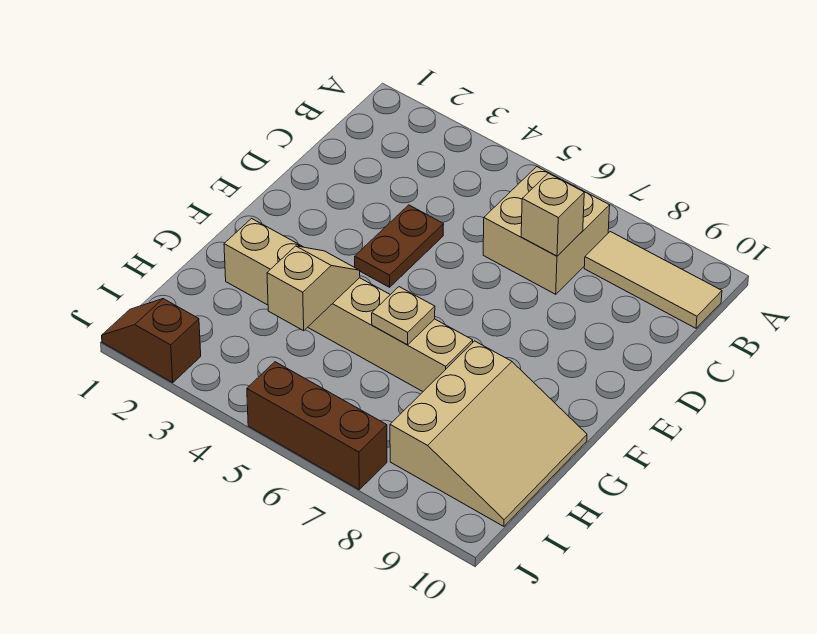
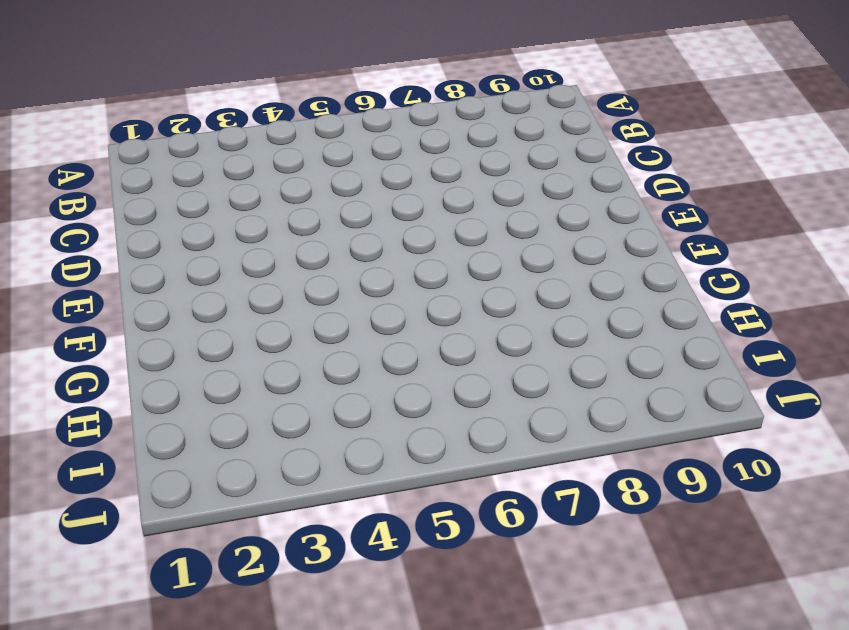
none -> tan 2x2 brick [483,167,610,294]
none -> tan 1x3 tile [584,232,722,328]

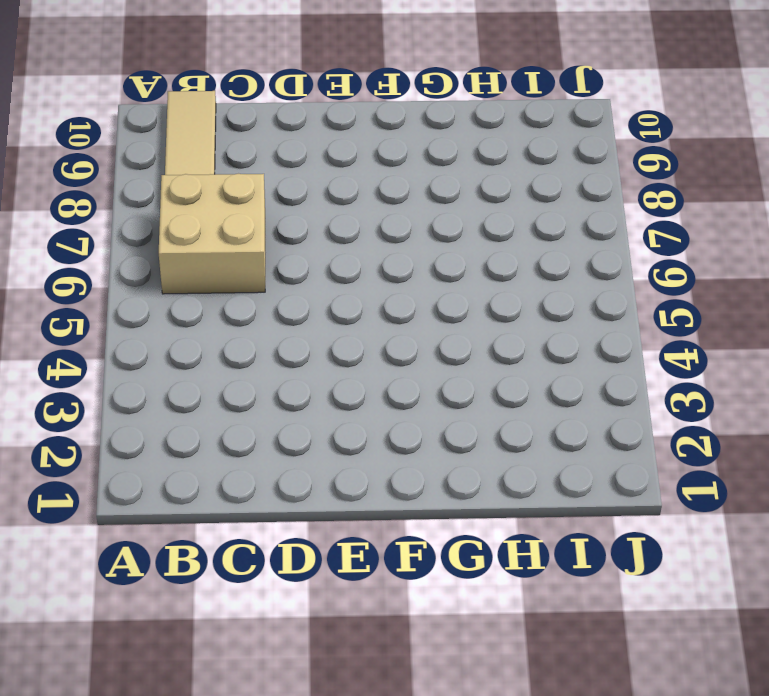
none -> brown 1x2 plate [355,205,444,287]
none -> tan 1x6 brick [224,219,473,391]

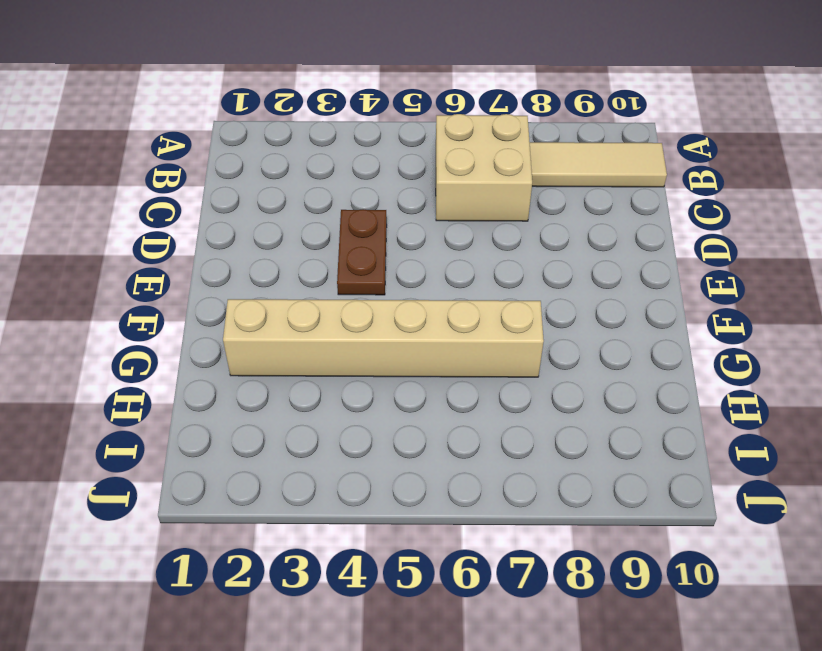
none -> tan 3x3 slope [390,341,587,526]
none -> brown 1x2 slope [102,299,201,383]

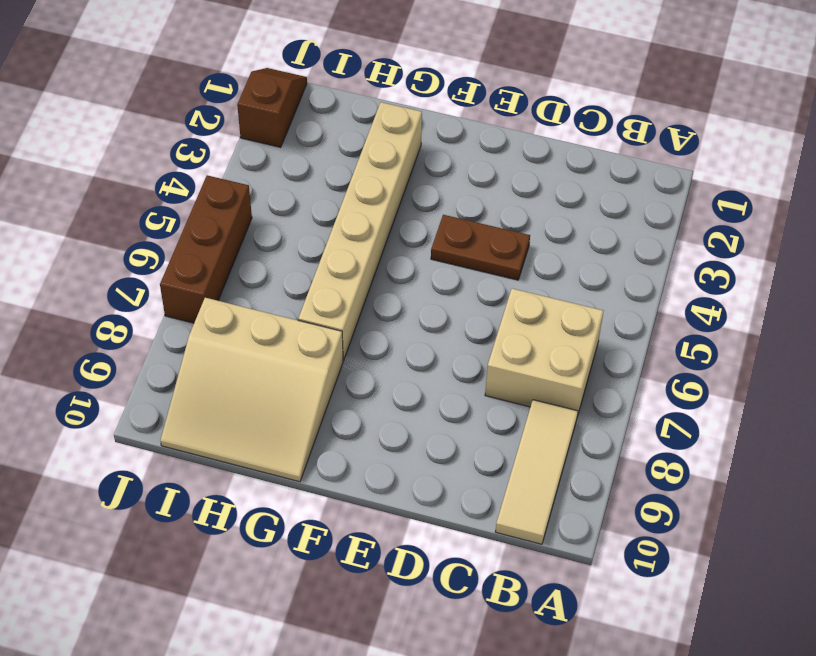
none -> tan 1x1 brick [521,173,584,256]
none -> tan 1x2 slope [267,246,360,331]

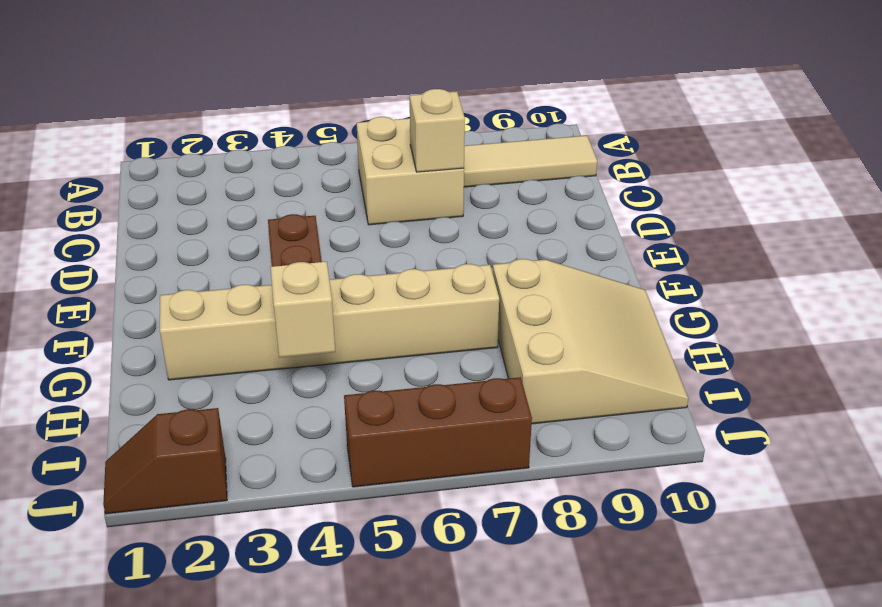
none -> tan 1x1 plate [372,287,435,345]

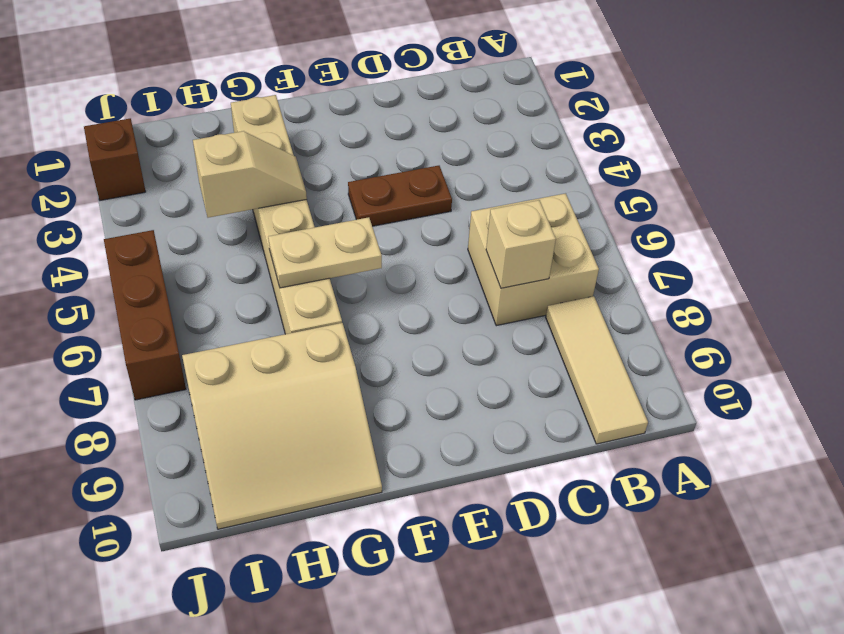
tan 1x2 plate [268,217,382,288] -> tan 1x1 plate [372,287,435,345]

